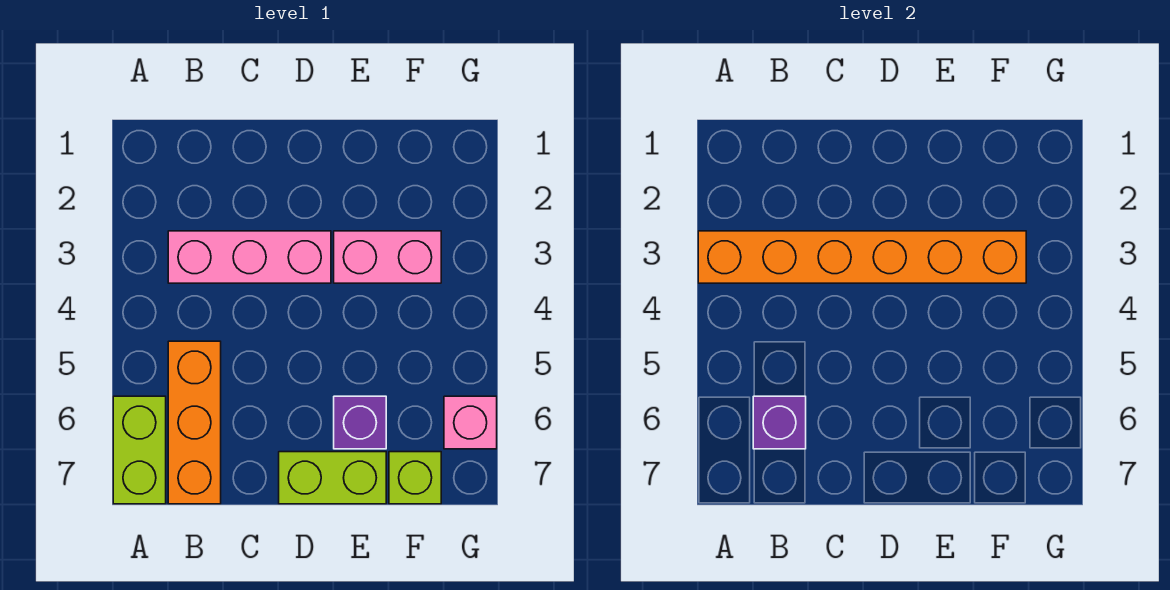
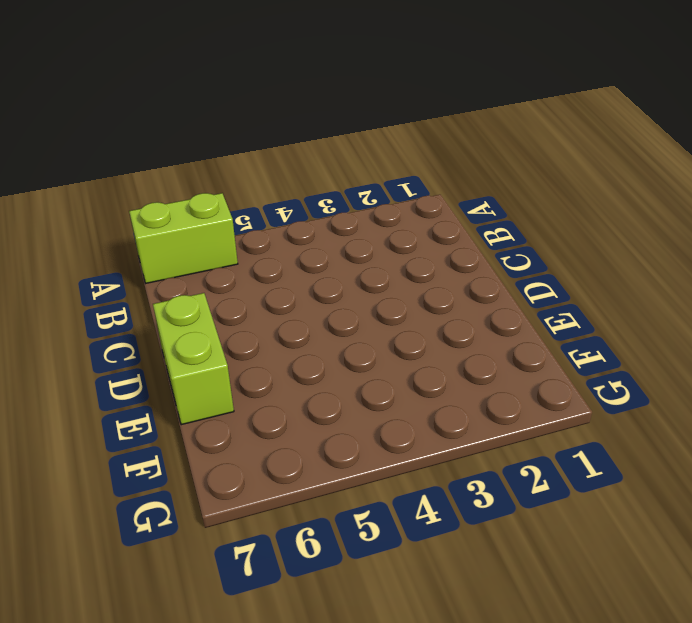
none -> pink 1x3 brick [168,231,331,283]
none -> orange 1x3 brick [168,341,221,504]

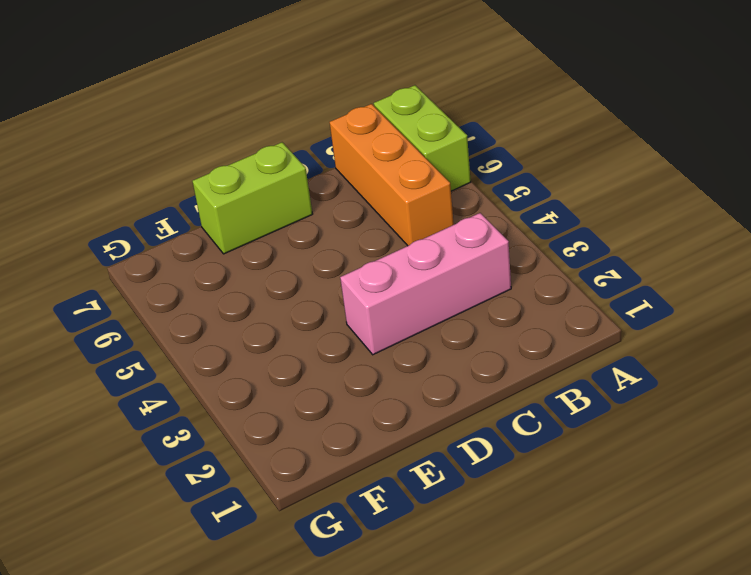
none -> pink 1x2 brick [334,231,441,283]
none -> purple 1x1 brick [334,396,386,449]

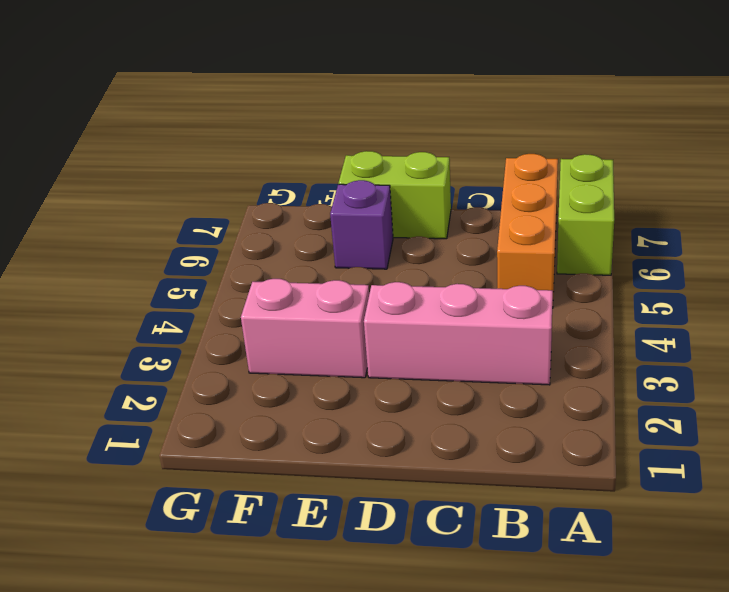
none -> lime 1x1 brick [389,452,441,504]
none -> pink 1x1 brick [444,396,497,449]

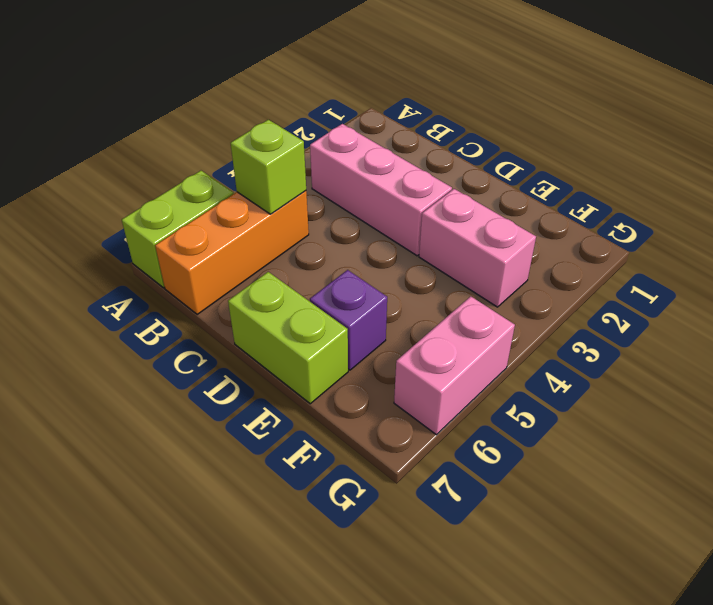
lime 1x1 brick [231,120,306,214] -> lime 1x1 brick moved to [389,452,441,504]
pink 1x2 brick [394,296,515,435] -> pink 1x1 brick [444,396,497,449]
none -> orange 1x6 brick [698,231,1026,283]
none -> purple 1x1 brick [753,396,806,449]

